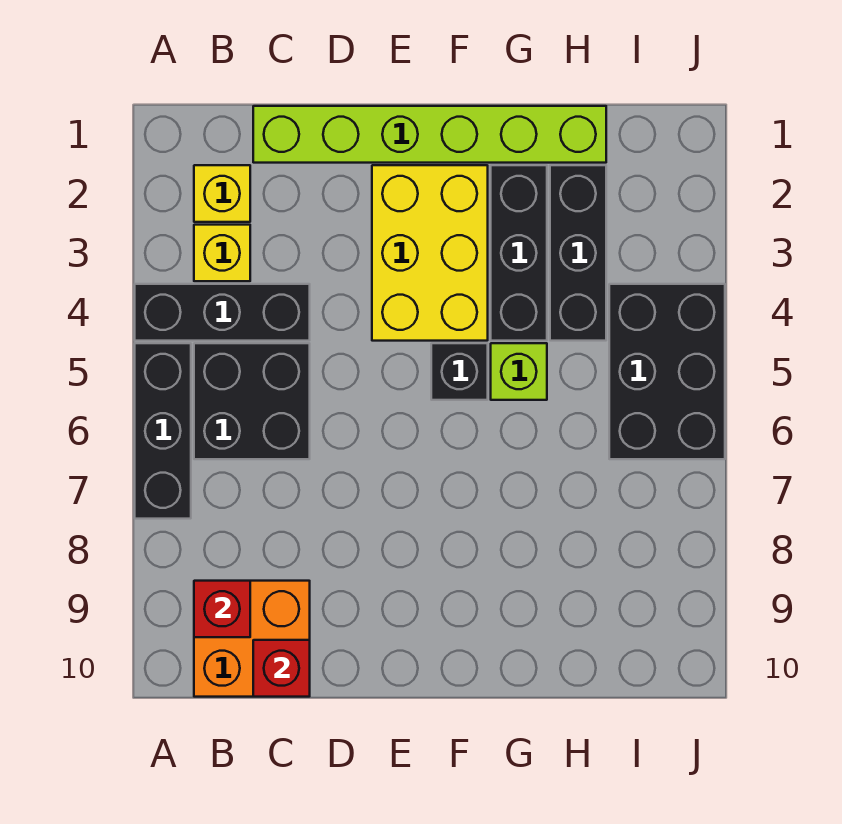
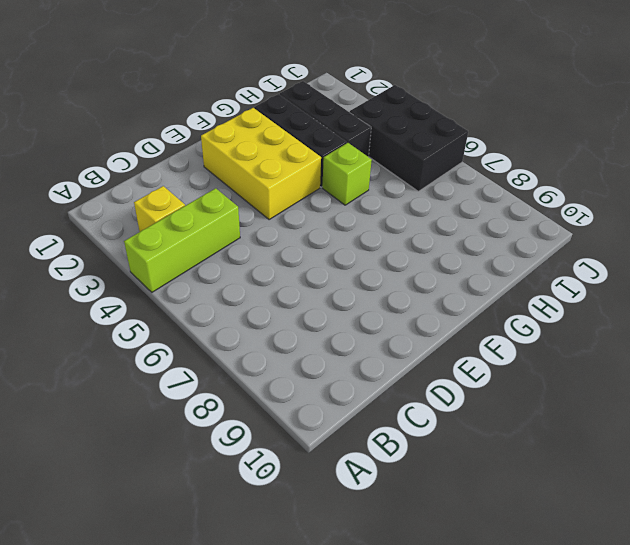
lime 1x3 brick [124,188,240,292] -> black 1x3 brick [135,284,310,341]
none -> black 1x3 brick [135,343,191,519]
none -> yellow 1x1 brick [194,165,250,222]
none -> black 2x2 brick [194,343,310,459]

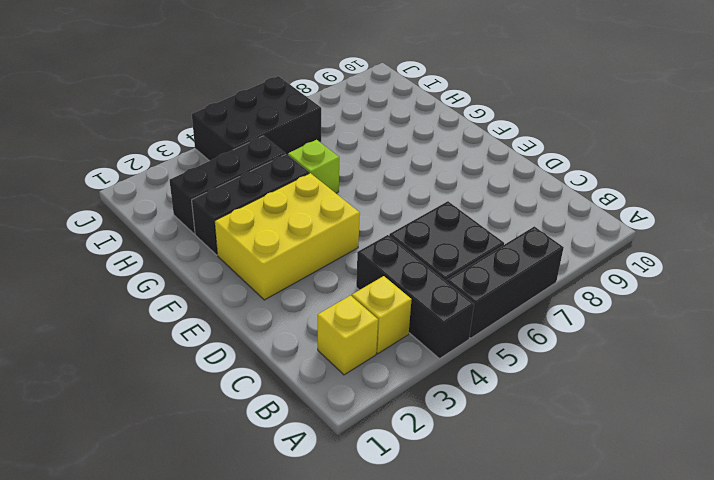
none -> orange 2x2 brick [194,581,310,697]
none -> lime 1x6 brick [253,106,606,163]
none -> black 1x1 brick [431,343,488,400]

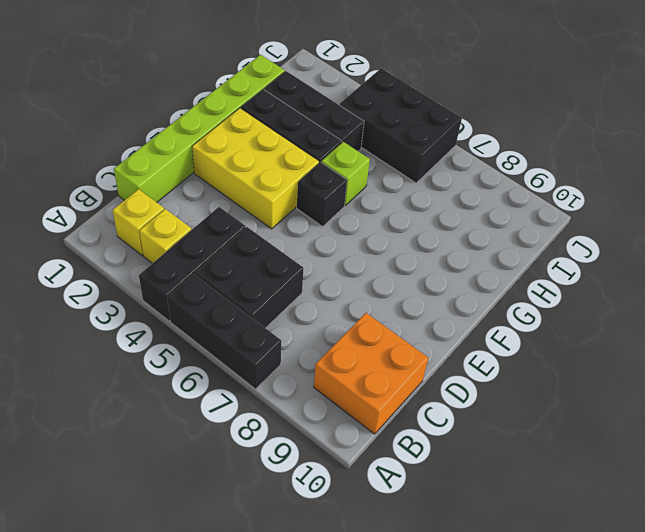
none -> red 1x1 brick [194,581,250,637]
none -> red 1x1 brick [253,640,310,697]

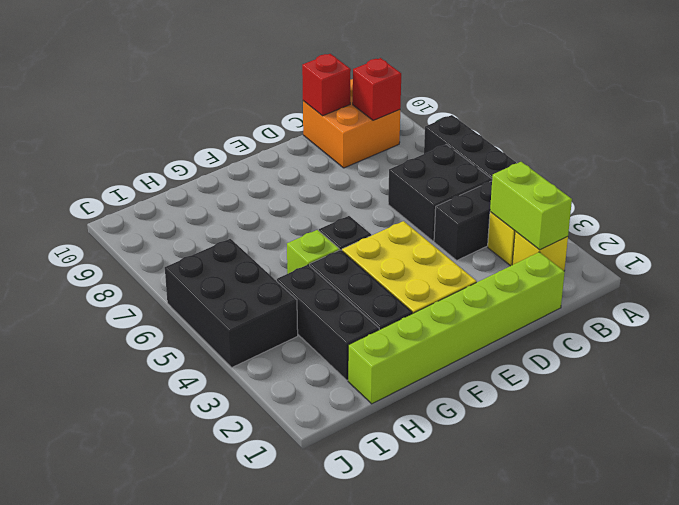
lime 1x2 brick [490,162,572,250] -> none

